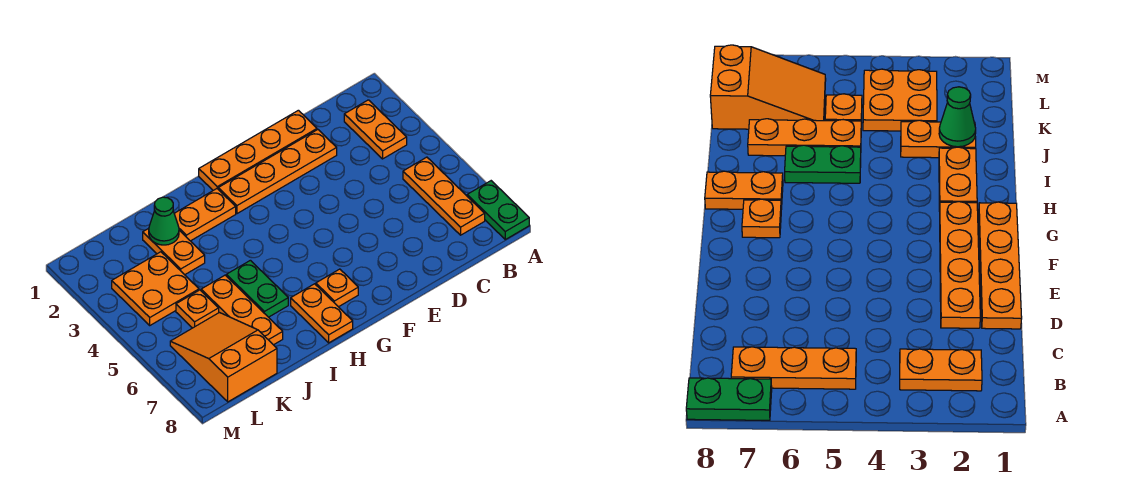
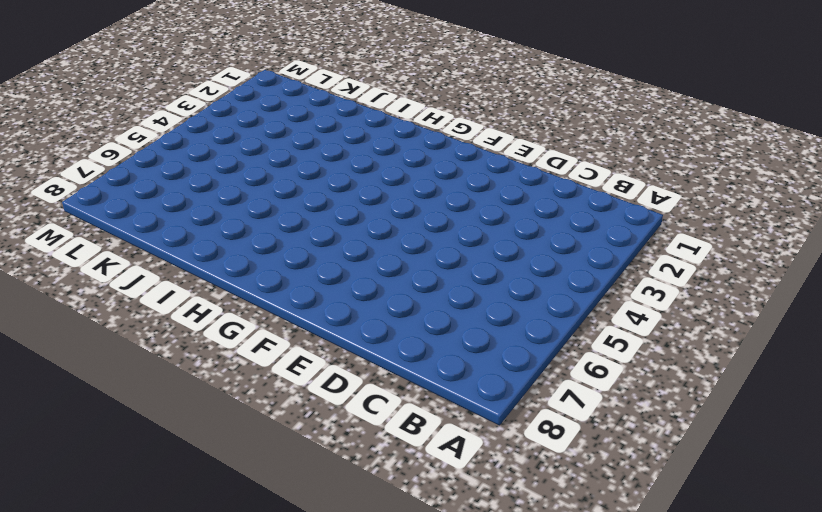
none -> green 1x2 plate [467,181,529,239]
none -> orange 1x2 plate [344,100,407,159]
none -> orange 1x3 plate [403,157,485,235]

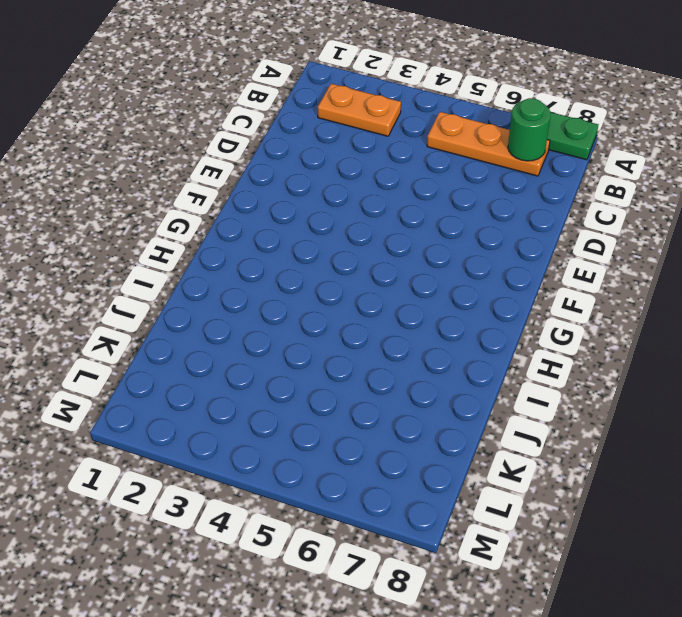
green 1x1 round brick [508,98,551,161] -> none
none -> orange 1x4 plate [199,110,317,190]
none -> orange 1x4 plate [218,130,337,214]
none -> orange 1x1 plate [316,269,358,307]

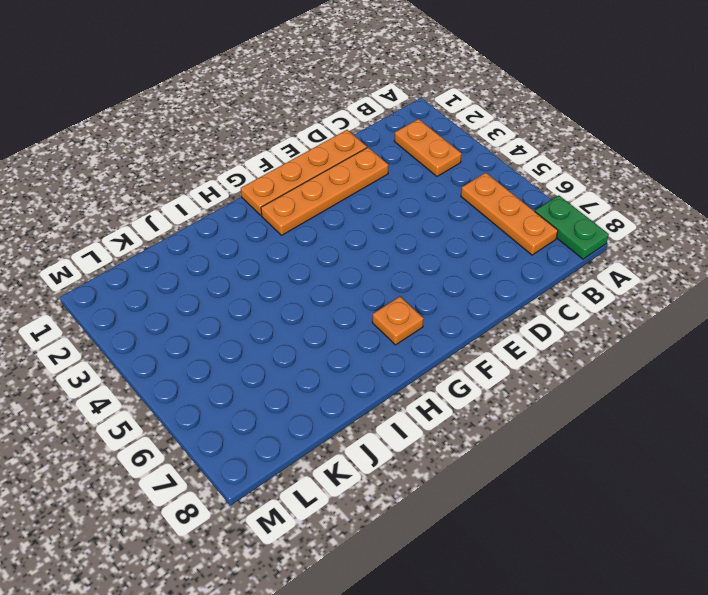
none -> orange 1x2 plate [174,189,236,241]
none -> orange 1x2 plate [291,284,353,343]
none -> green 1x2 plate [226,260,288,317]

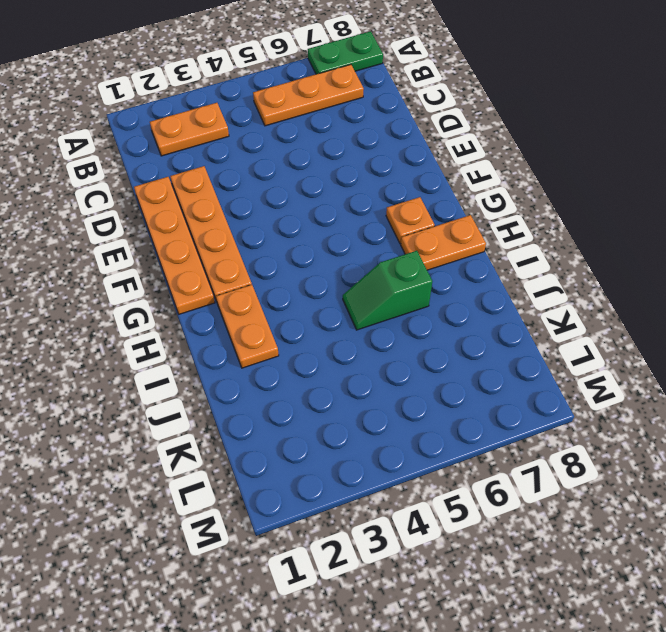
green 1x2 slope [343,251,432,330] -> green 1x2 plate [226,260,288,317]
none -> orange 1x2 plate [143,228,205,275]
none -> orange 1x3 plate [201,275,283,345]
none -> orange 2x2 plate [112,252,199,325]

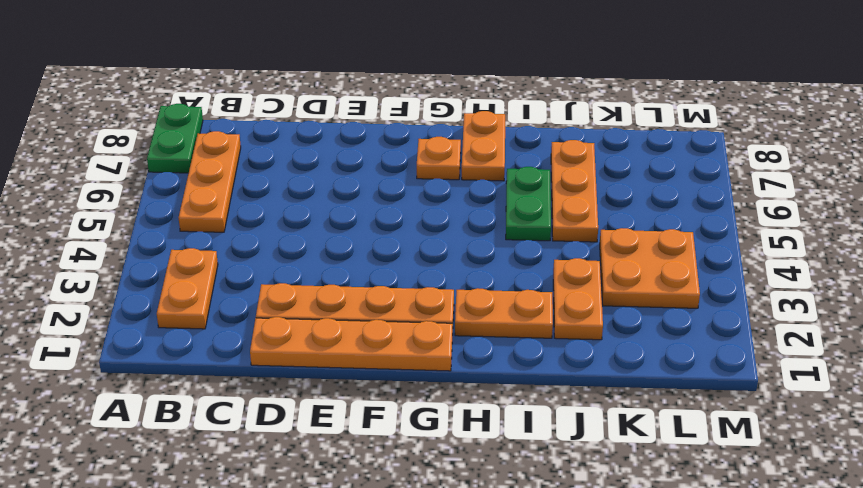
none -> orange 1x1 plate [176,290,219,328]
none -> orange 2x3 slope [170,313,277,402]
none -> green 1x1 cone [149,197,179,245]

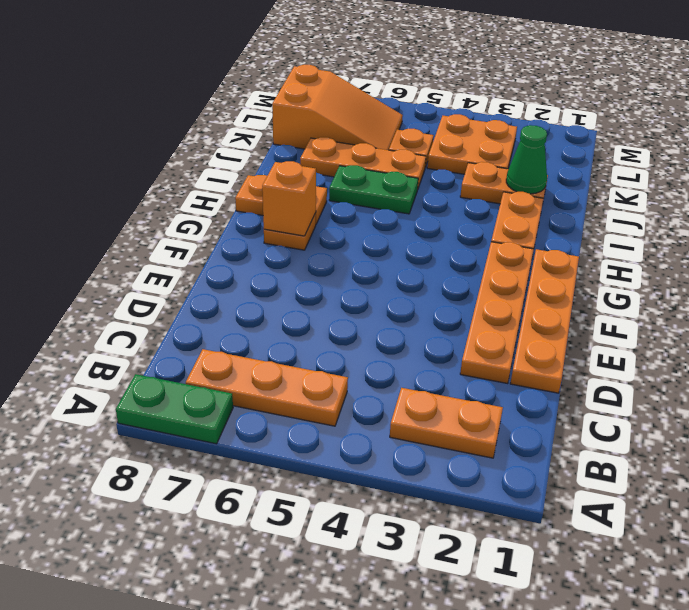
orange 1x1 brick [262,161,316,236] -> none

